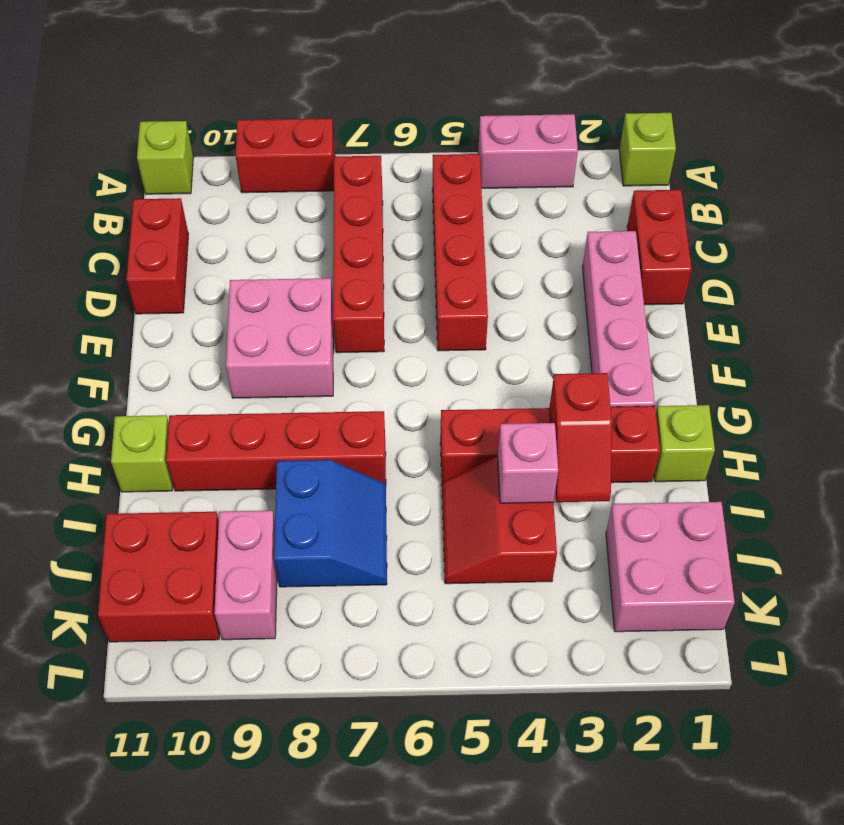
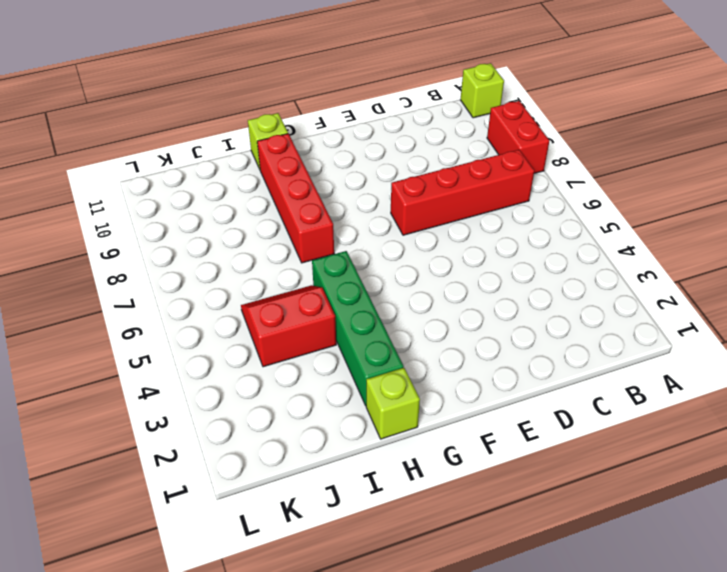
green 1x4 brick [312,251,404,405] -> red 1x4 brick [440,406,660,483]
none -> lime 1x1 brick [619,113,676,186]
none -> pink 1x2 brick [478,114,578,188]
none -> red 1x4 brick [432,154,488,351]

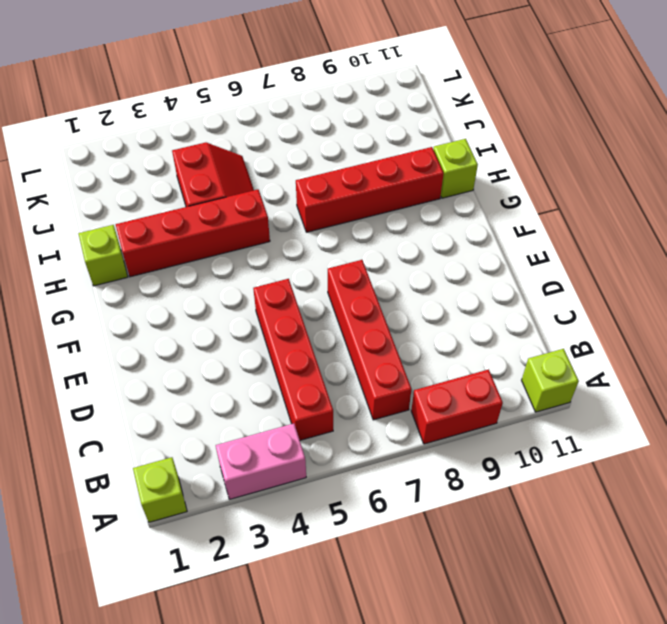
none -> red 1x2 brick [627,190,692,305]
none -> red 1x2 brick [126,198,189,314]
none -> pink 1x4 brick [583,231,655,407]

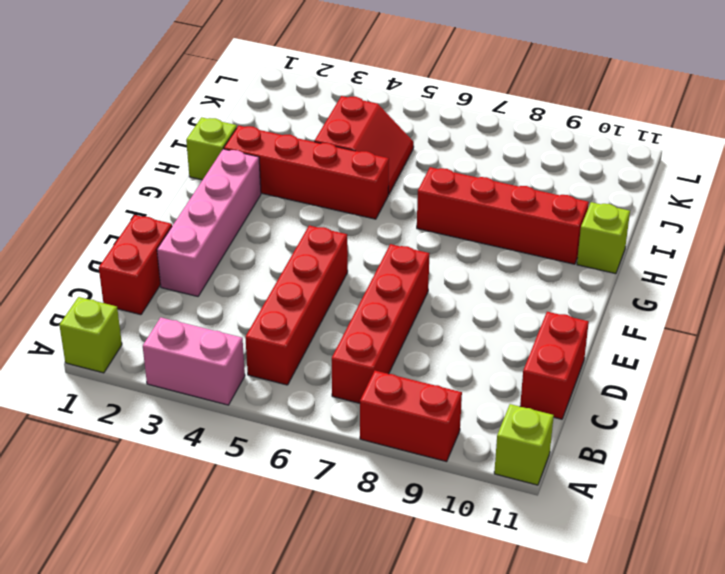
none -> pink 2x2 brick [226,278,334,398]
none -> blue 2x2 slope [274,460,387,587]
none -> pink 2x2 brick [606,502,735,632]

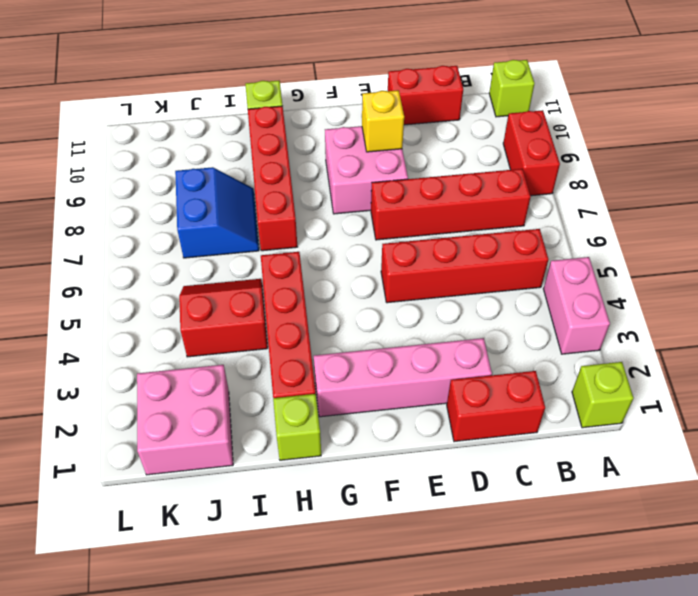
yellow 1x1 brick [362,90,404,152] -> none
blue 2x2 slope [175,167,259,258] -> blue 2x2 slope turned to [274,460,387,587]
none -> pink 1x2 brick [215,511,277,640]
none -> red 2x2 brick [98,512,220,642]
none -> red 1x2 slope [550,373,612,502]

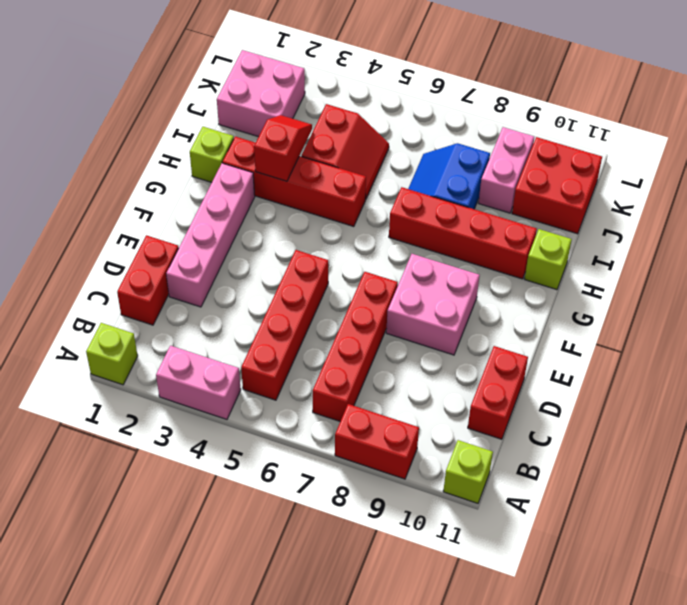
none -> pink 1x1 brick [498,423,558,503]

